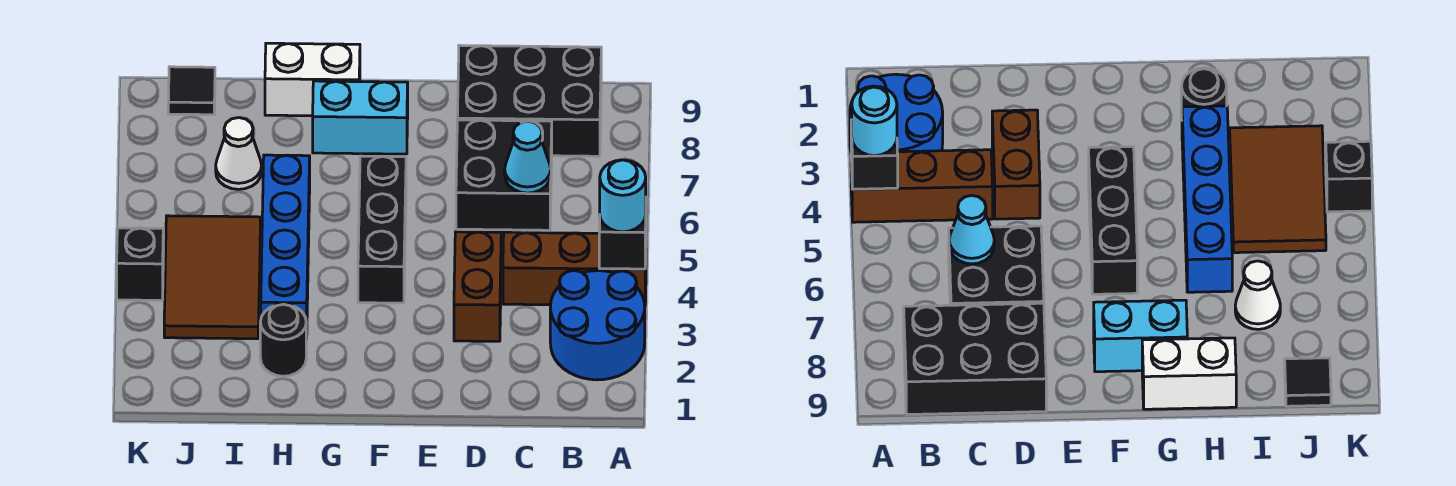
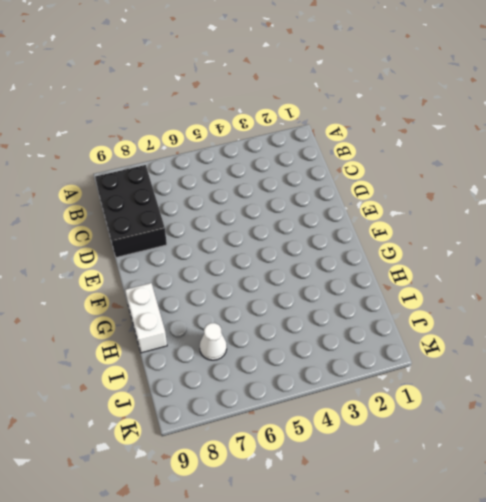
none -> blue 2x2 round brick [550,271,645,380]
none -> brown 1x3 brick [503,232,646,305]
none -> black 2x2 brick [456,120,552,230]

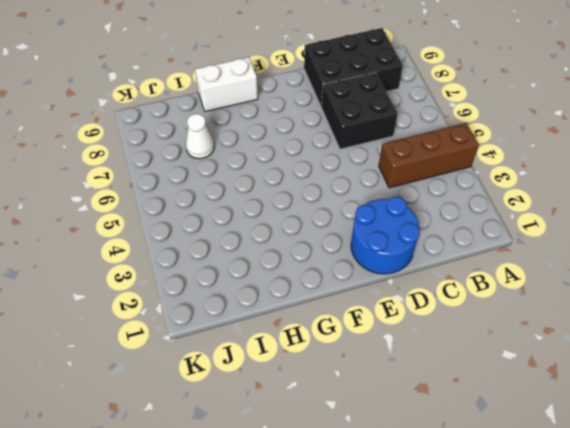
blue 2x2 round brick [351,197,420,274] -> blue 2x2 round brick moved to [550,271,645,380]
none -> brown 1x2 brick [454,232,501,341]
none -> black 1x3 brick [358,156,406,303]
none -> cyan 1x2 brick [313,81,408,154]

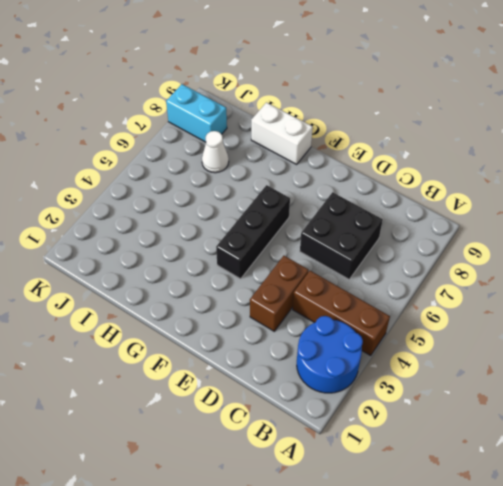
cyan 1x2 brick [166,84,227,142] -> cyan 1x2 brick moved to [313,81,408,154]
none -> black 2x3 brick [457,45,601,156]
none -> black 1x1 round brick [260,304,306,376]
none -> blue 1x4 brick [261,155,310,339]

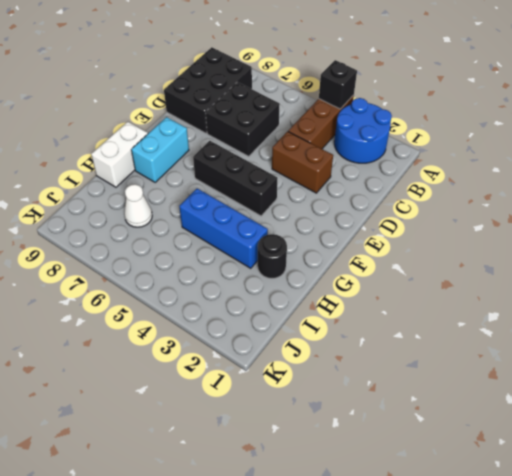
blue 1x3 brick [179,189,268,268] -> blue 1x4 brick [261,155,310,339]
none -> brown 2x3 tile [164,216,261,339]
none -> black 1x1 tile [168,67,215,115]
none -> black 1x1 brick [117,228,163,300]

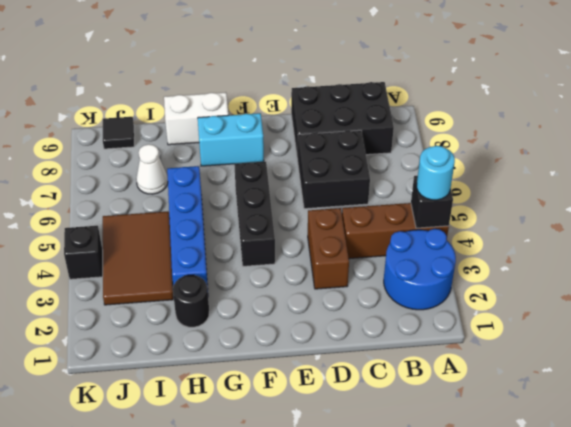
none -> cyan 1x1 cone [505,121,551,193]

